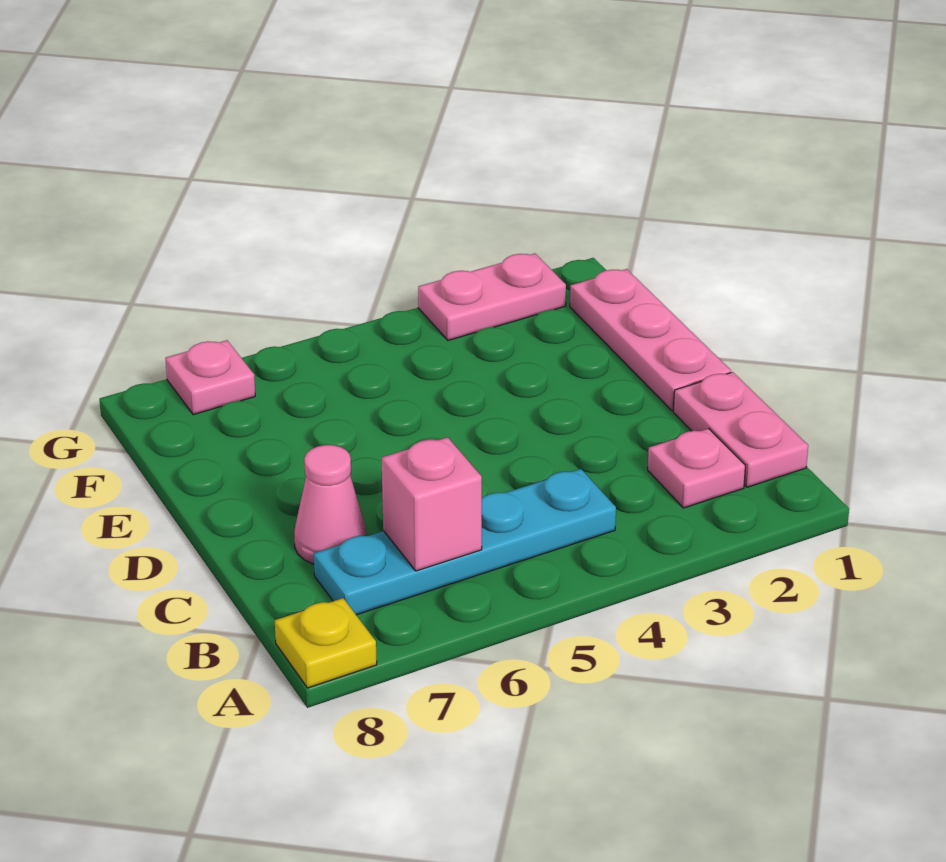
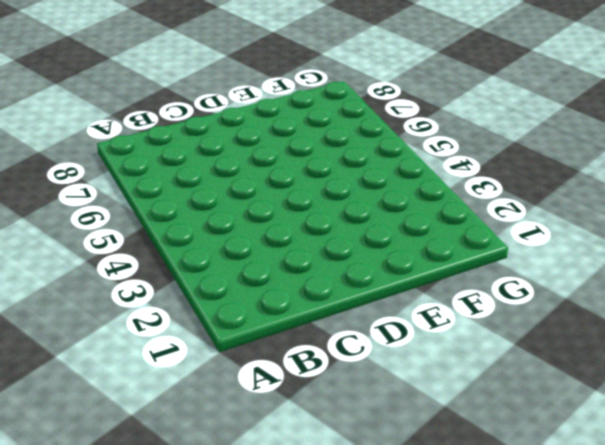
none -> yellow 1x1 plate [275,598,377,688]
none -> pink 1x2 plate [673,372,808,487]

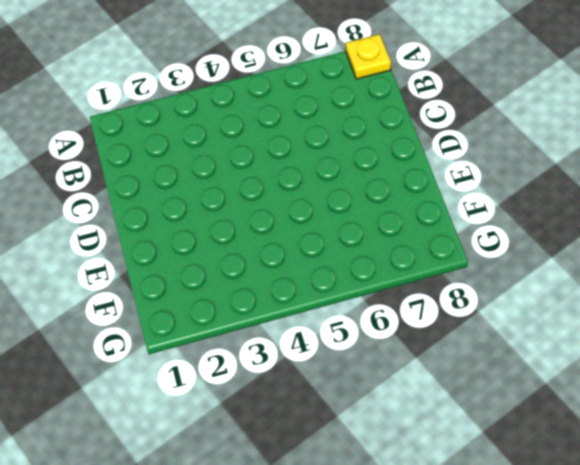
none -> pink 1x2 plate [673,372,808,487]
none -> pink 1x1 plate [648,429,745,508]

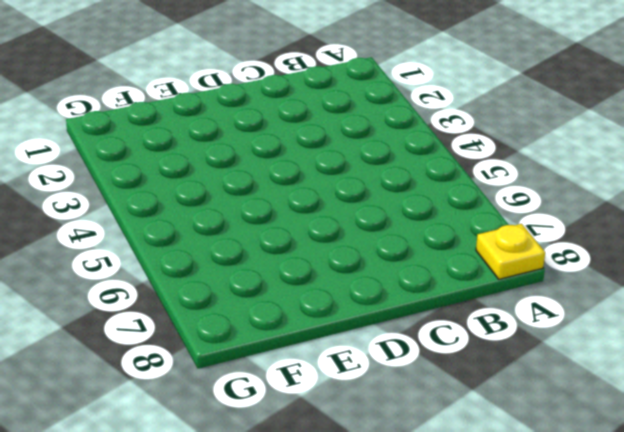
none -> pink 1x2 plate [673,372,808,487]
none -> pink 1x1 plate [648,429,745,508]

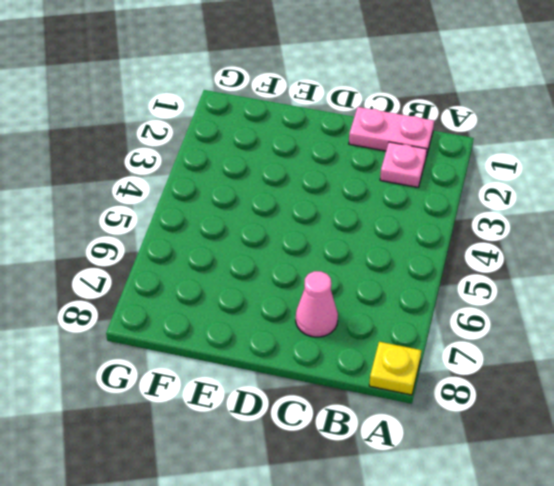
none -> cyan 1x4 plate [314,469,616,615]
none -> pink 1x3 plate [570,269,731,411]

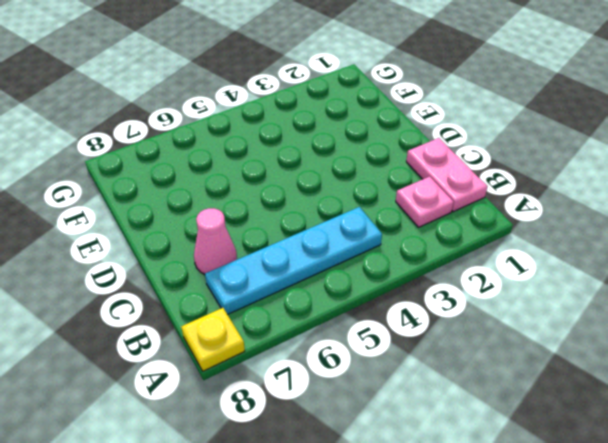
none -> pink 1x3 plate [570,269,731,411]
none -> pink 1x2 plate [418,254,566,340]

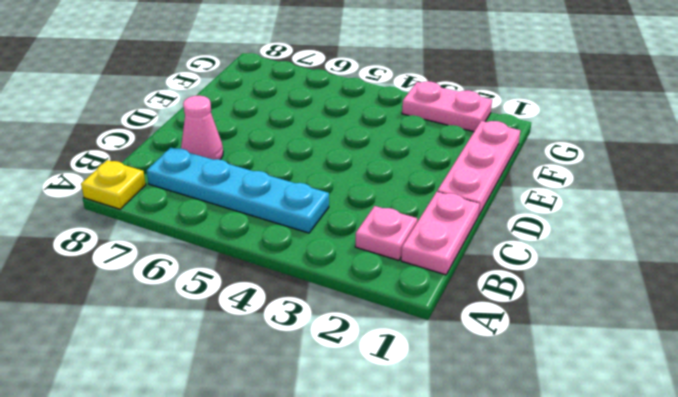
none -> pink 1x1 plate [165,340,255,415]
none -> pink 1x1 brick [382,437,482,571]

